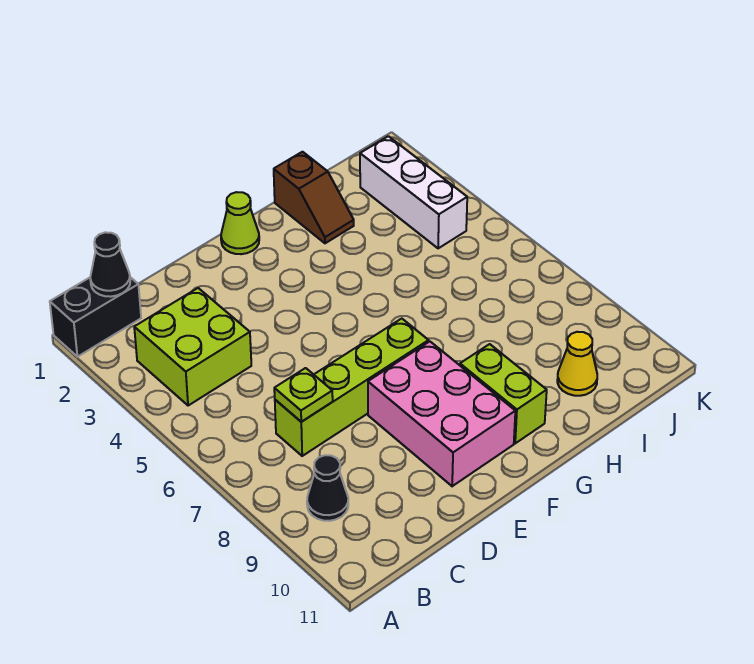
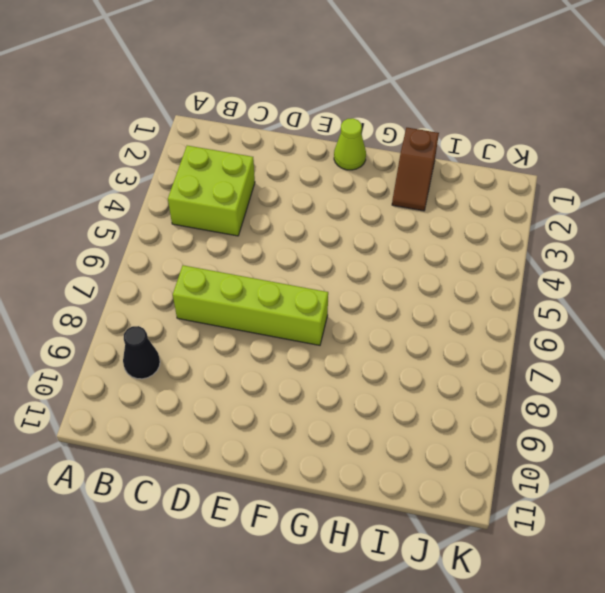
none -> black 1x2 brick [50,277,141,357]
none -> pink 2x3 brick [368,341,515,486]
none -> lime 1x2 brick [460,344,547,443]

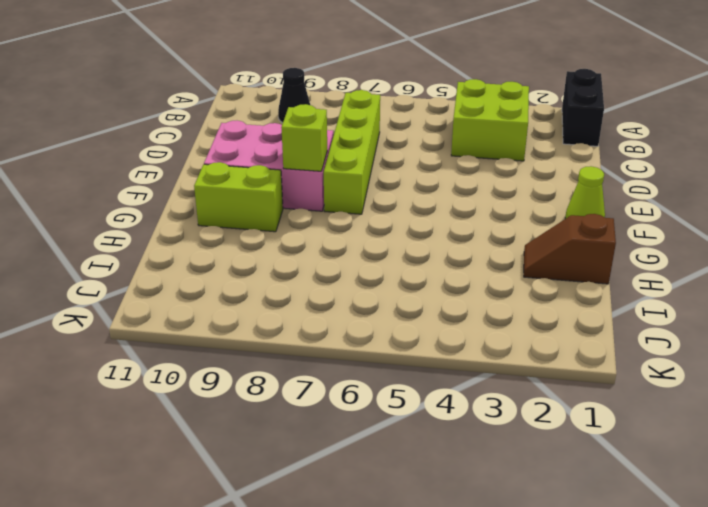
lime 1x1 brick [281,104,327,171] -> none
none -> yellow 1x1 cone [557,332,597,396]
none -> white 1x3 brick [360,136,467,248]
none -> black 1x1 cone [90,232,130,297]

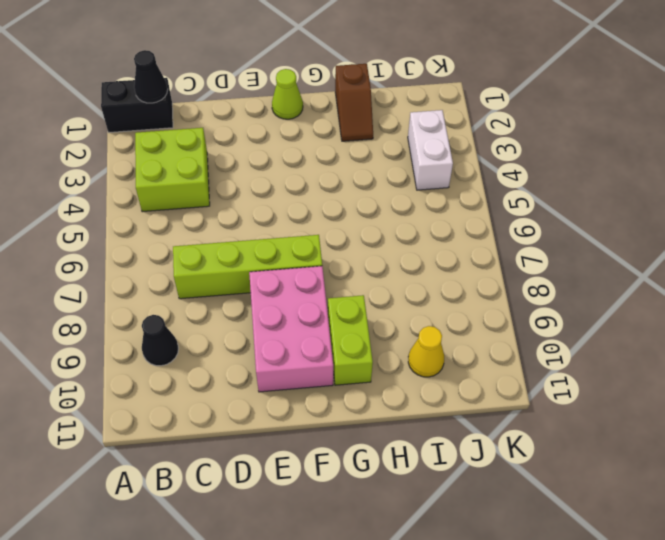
white 1x2 brick [408,110,453,190] -> white 1x3 brick [360,136,467,248]
none -> lime 1x1 plate [274,368,333,422]

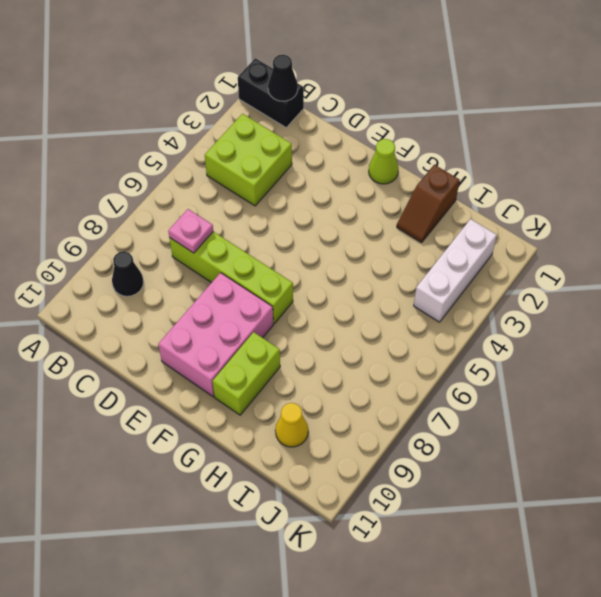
pink 1x1 plate [168,209,213,253] -> lime 1x1 plate [274,368,333,422]

